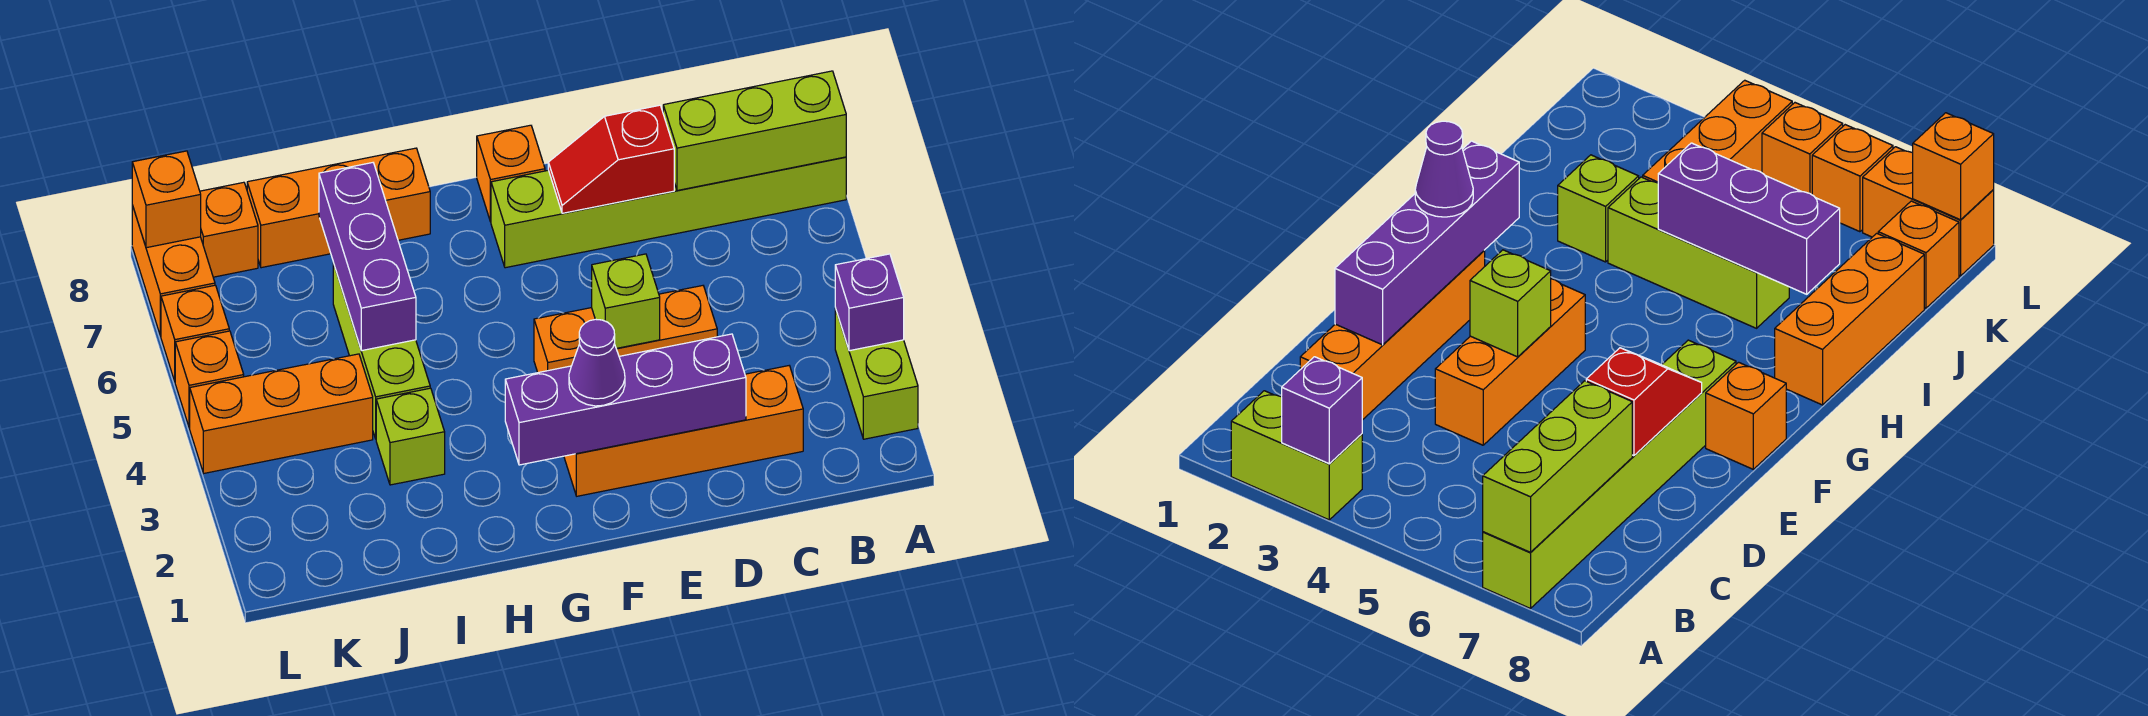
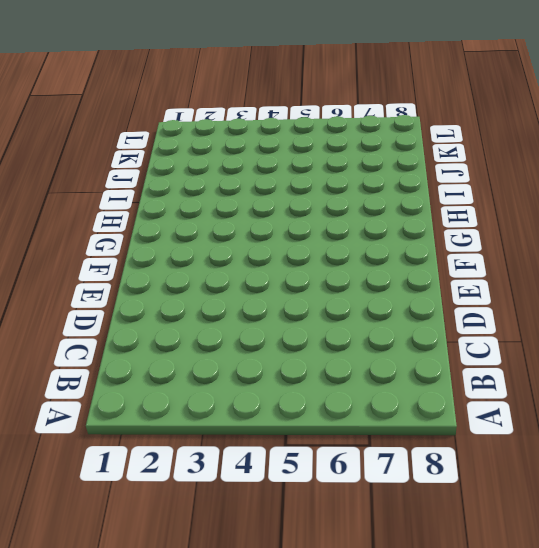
none -> lime 1x2 brick [835,308,918,439]
none -> lime 1x6 brick [491,157,846,268]
none -> orange 1x4 brick [564,366,803,496]

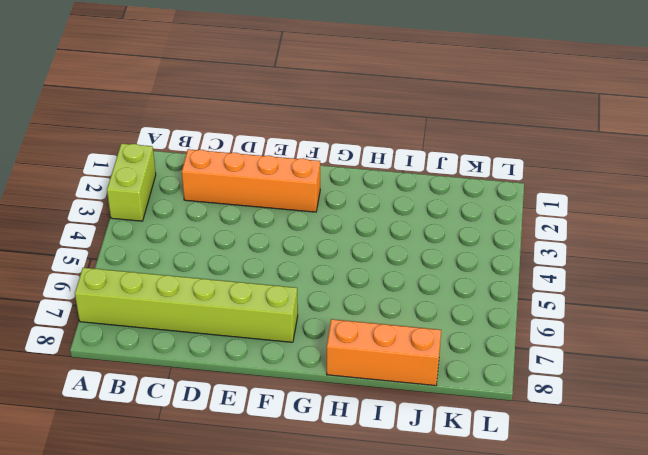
none -> orange 1x3 brick [534,286,717,373]
none -> orange 1x1 brick [477,125,545,222]
none -> lime 1x1 brick [376,388,445,485]

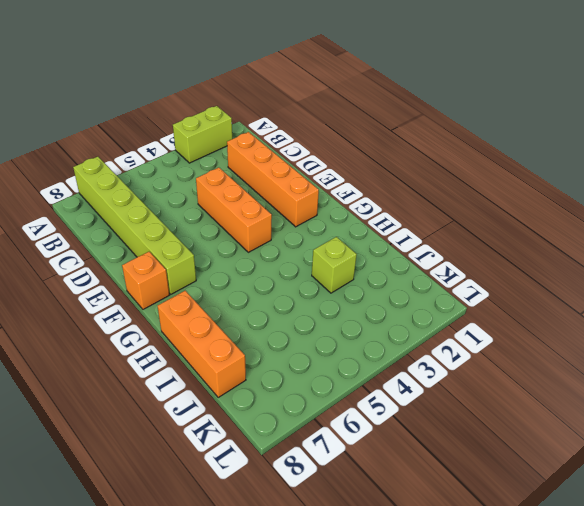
none -> lime 1x3 brick [333,263,430,439]
none -> orange 1x3 brick [190,354,373,473]
none -> orange 1x1 brick [200,182,258,277]

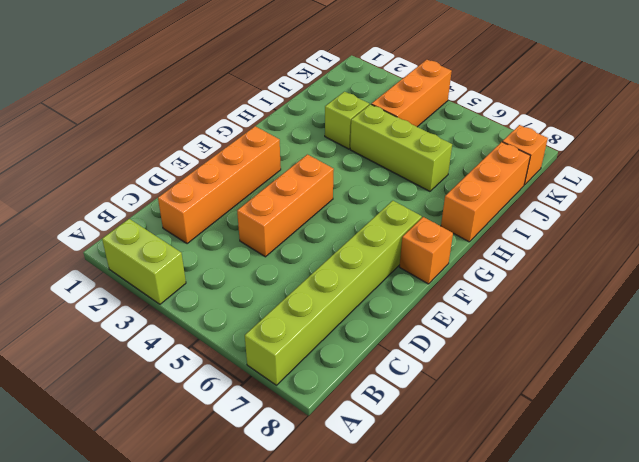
none -> orange 1x1 brick [175,331,244,428]
none -> orange 1x1 brick [161,285,229,381]
none -> orange 1x2 brick [132,205,215,336]

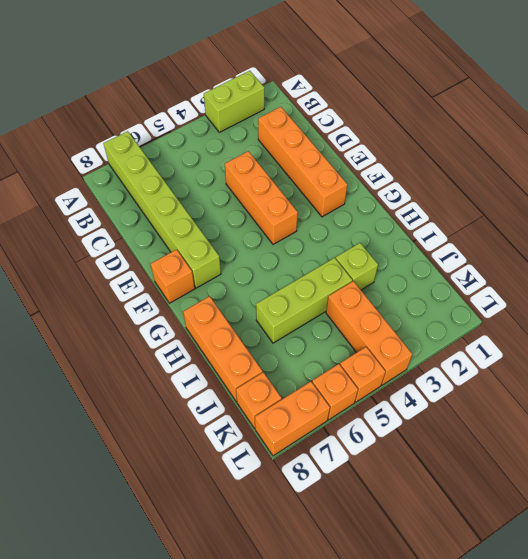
none -> purple 1x1 brick [835,254,904,351]
none -> lime 1x3 brick [663,71,846,191]
none -> purple 1x4 brick [505,334,746,465]

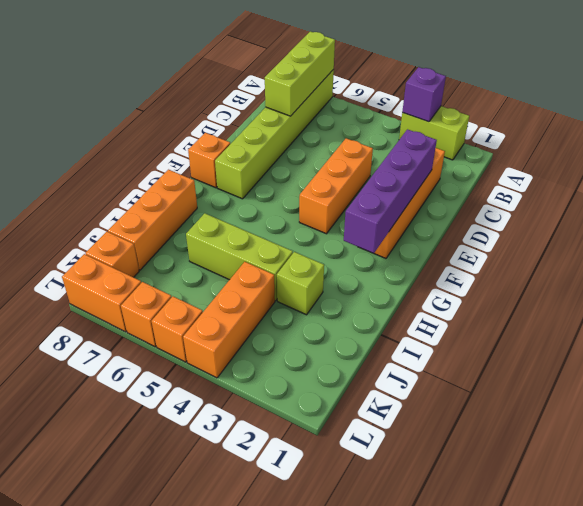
none -> red 1x2 slope [548,105,674,213]
none -> lime 1x1 brick [592,254,660,348]
none -> purple 1x3 brick [319,163,416,351]

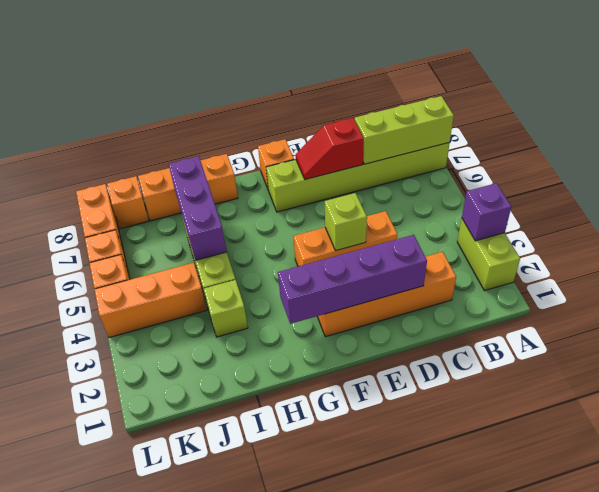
none -> orange 1x1 brick [132,151,201,248]
none -> purple 1x1 cone [569,319,625,406]

